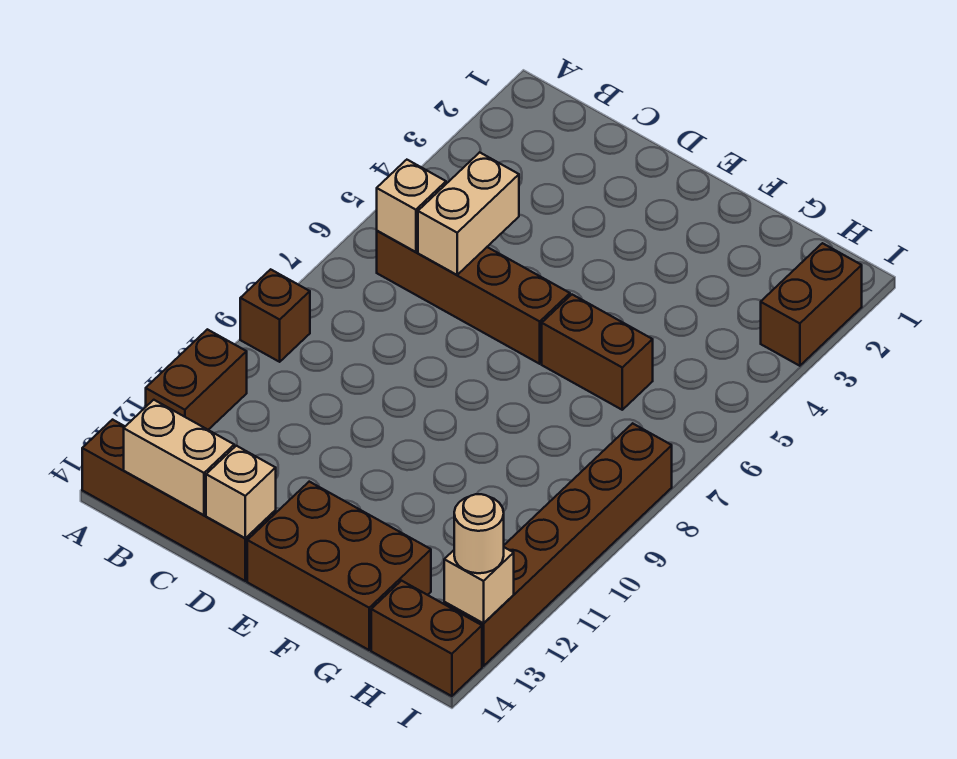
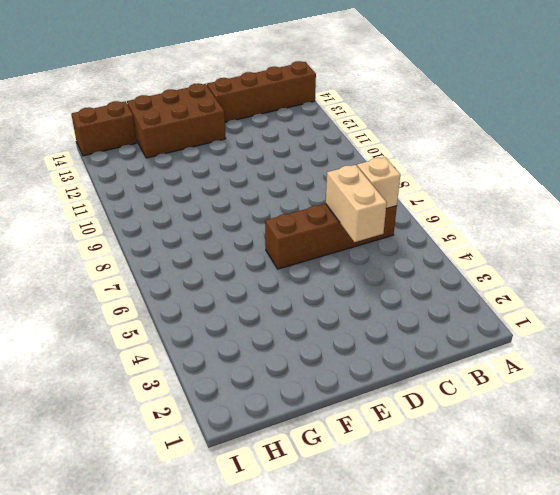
none -> brown 1x1 brick [240,269,310,362]
none -> brown 1x2 brick [146,329,247,430]
none -> brown 1x2 brick [542,295,653,410]

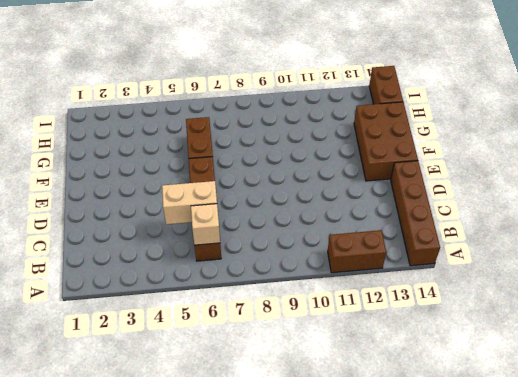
none -> brown 1x1 brick [240,269,310,362]
none -> brown 1x2 brick [761,243,862,366]
none -> brown 1x6 brick [444,423,672,666]

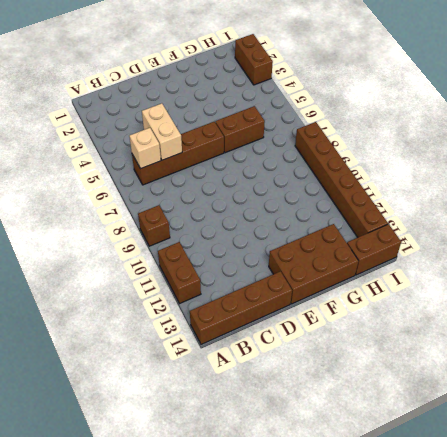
none -> tan 1x2 brick [124,400,234,515]
none -> tan 1x1 brick [206,446,276,538]
none -> tan 1x1 brick [444,547,514,623]

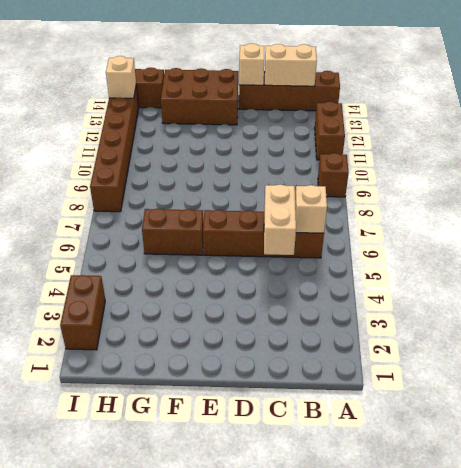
none -> tan 1x1 round brick [454,494,504,573]

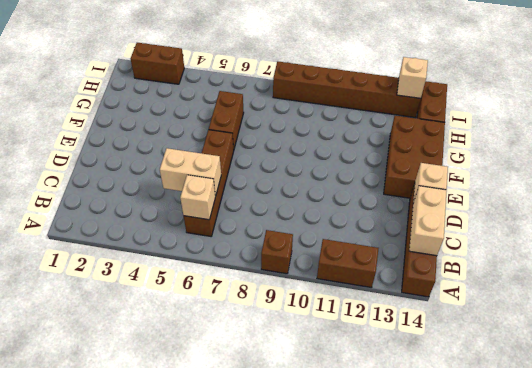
none -> tan 1x1 round brick [454,494,504,573]

